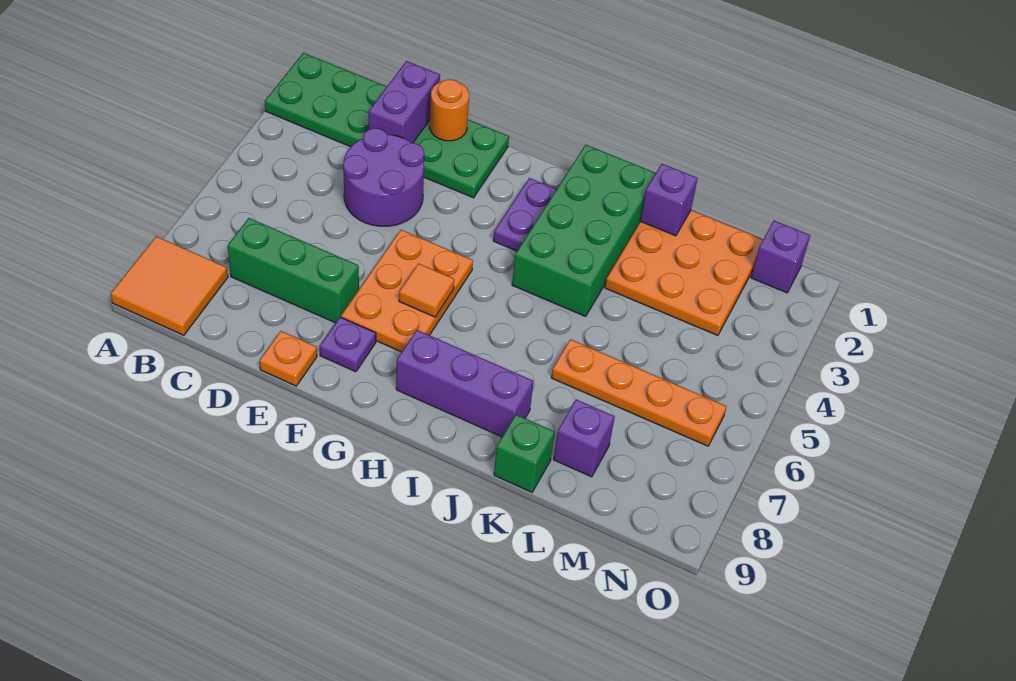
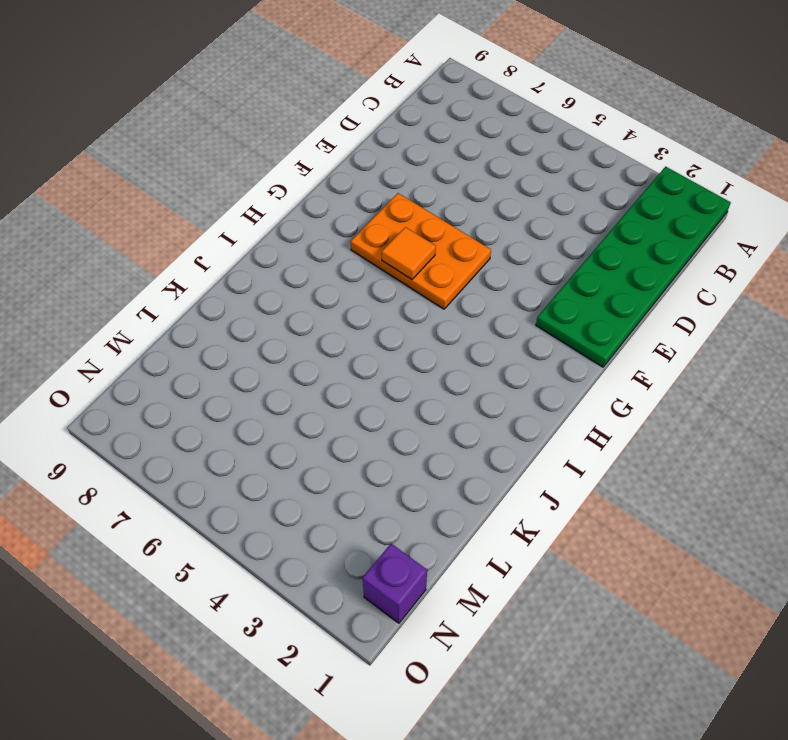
none -> orange 2x2 tile [111,236,228,335]
none -> green 1x3 brick [228,218,359,323]
none -> purple 2x2 round brick [343,128,424,226]

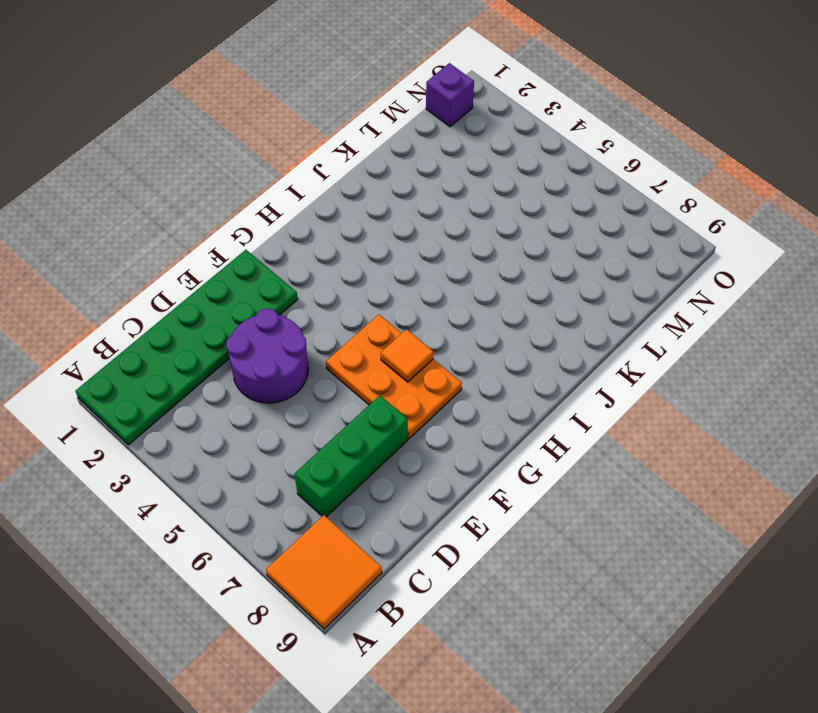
none -> orange 1x1 plate [260,331,317,386]
none -> purple 1x1 plate [320,317,376,372]
none -> purple 1x2 plate [493,178,557,251]

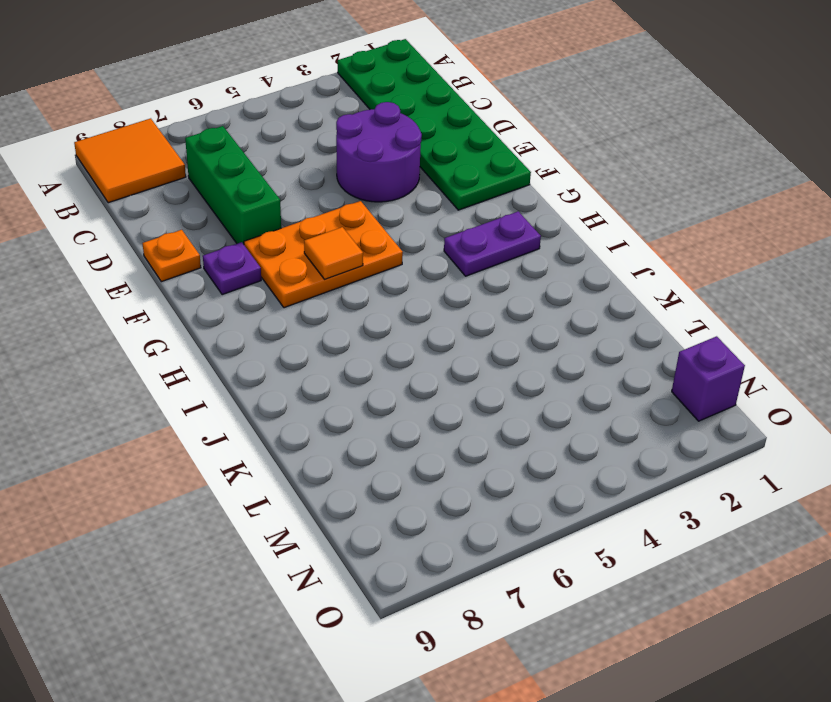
none -> purple 1x3 brick [396,330,533,437]
none -> green 2x4 brick [512,145,656,316]
none -> orange 3x3 plate [605,210,763,336]

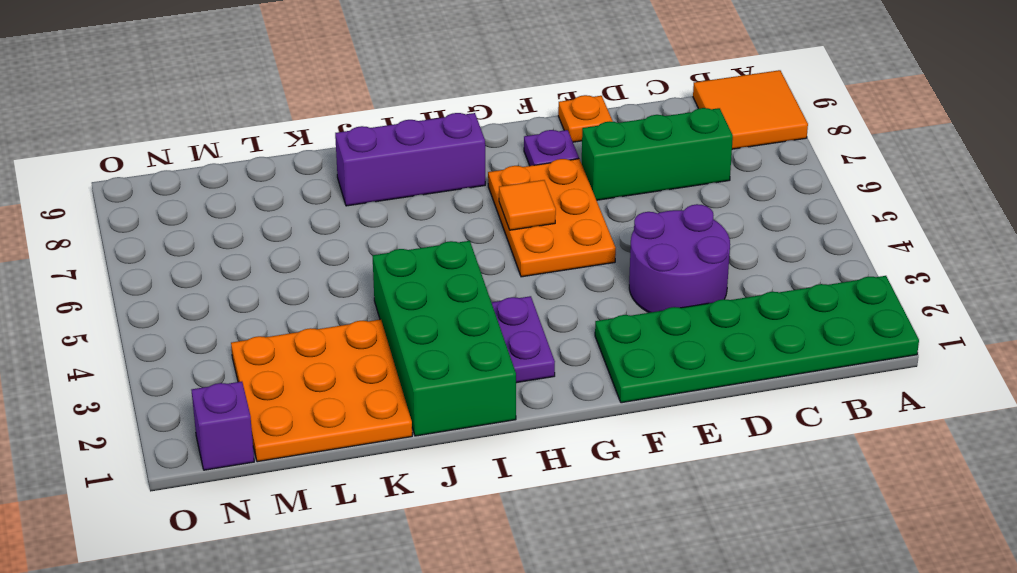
none -> orange 1x4 plate [552,339,727,446]
none -> green 1x1 brick [494,415,555,492]
none -> purple 1x1 brick [554,400,615,477]

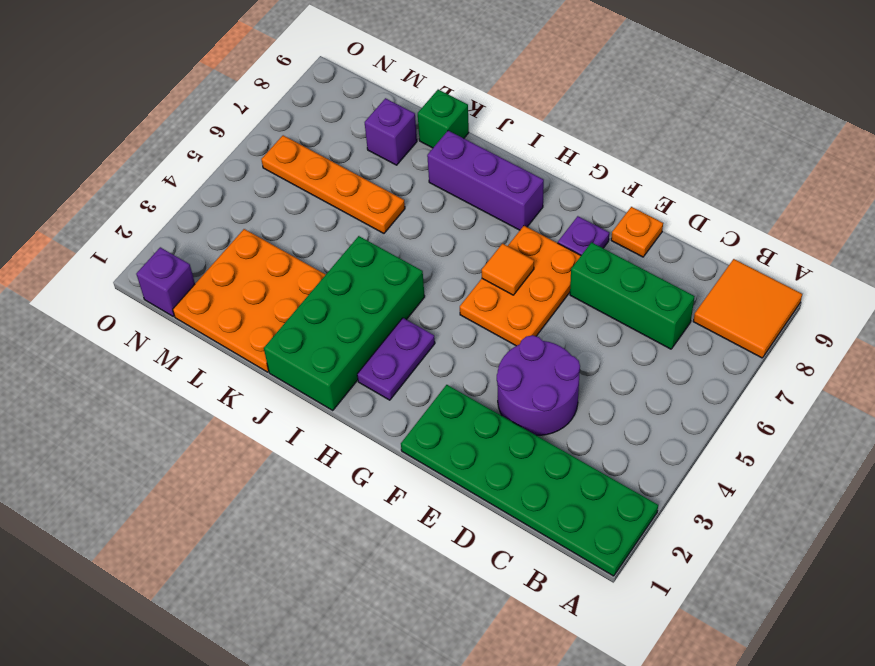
none -> purple 1x2 brick [369,61,440,143]
none -> orange 1x1 round brick [430,79,469,141]
none -> purple 1x1 brick [640,164,698,236]

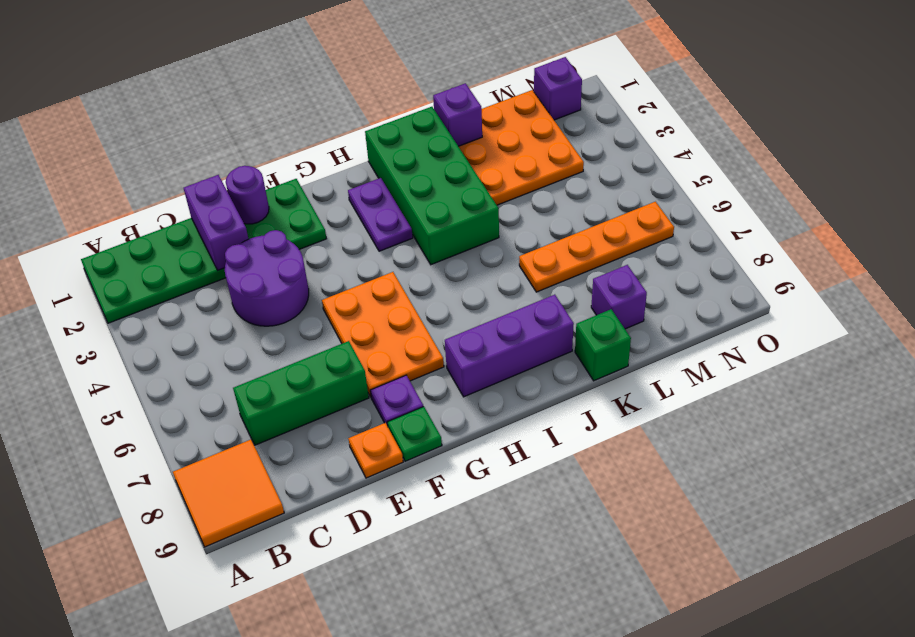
purple 1x1 round brick [226,166,269,224] -> orange 1x1 round brick [430,79,469,141]
green 1x1 plate [388,407,442,461] -> none
none -> orange 1x1 tile [399,264,454,317]

